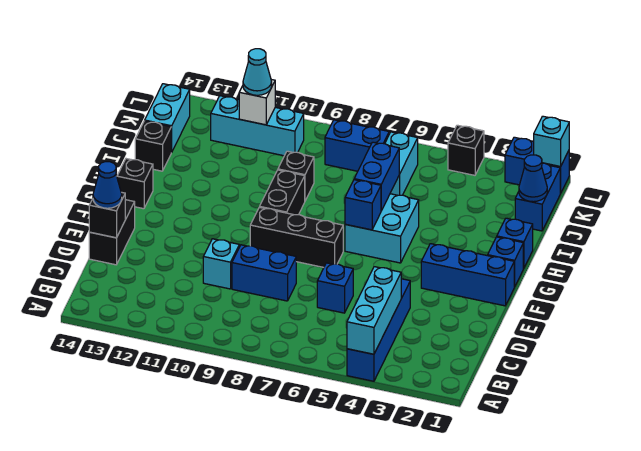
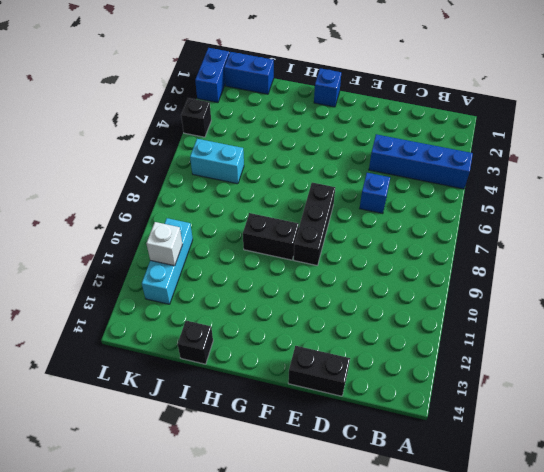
none -> blue 1x2 brick [232,245,296,301]
none -> cyan 1x1 brick [203,239,239,289]
none -> blue 1x3 brick [421,244,514,306]
none -> cyan 2x2 brick [345,194,419,263]

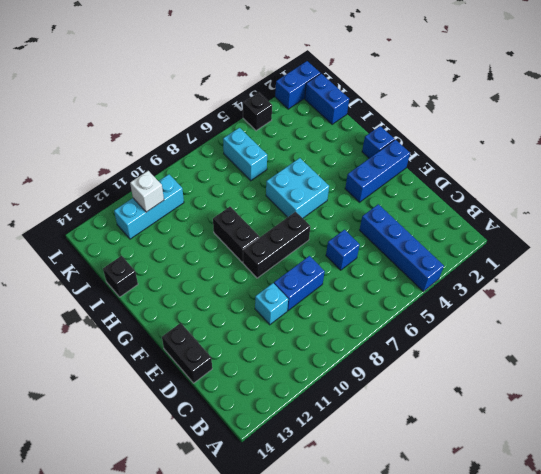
none -> black 1x1 brick [117,159,153,209]
none -> blue 1x1 brick [497,218,533,268]
none -> black 1x1 brick [278,151,314,201]
none -> cyan 1x2 brick [145,84,190,152]

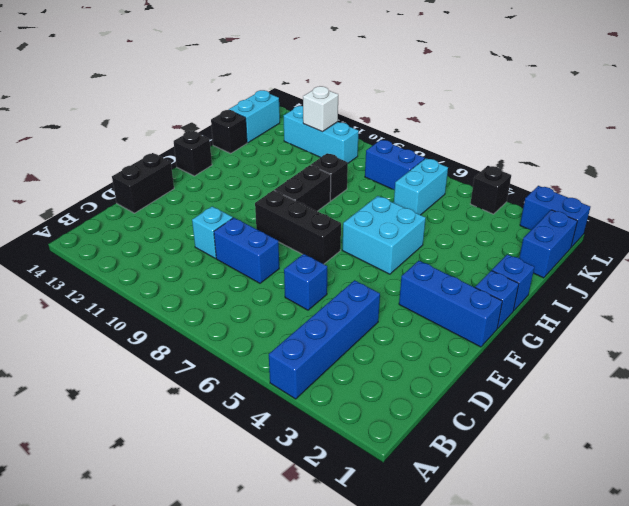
none -> cyan 1x3 brick [347,267,401,354]
none -> black 1x1 brick [89,192,125,238]
none -> blue 1x1 brick [345,180,381,230]
none -> blue 1x2 brick [354,142,399,211]

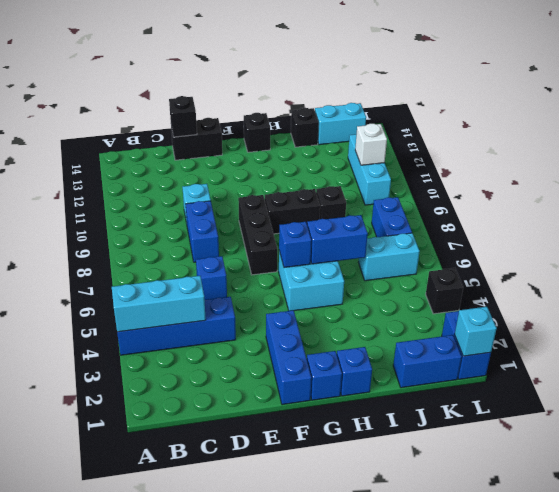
none -> blue 1x1 cone [519,155,547,202]
none -> blue 1x1 cone [93,162,122,208]
none -> cyan 1x1 cone [243,49,272,95]

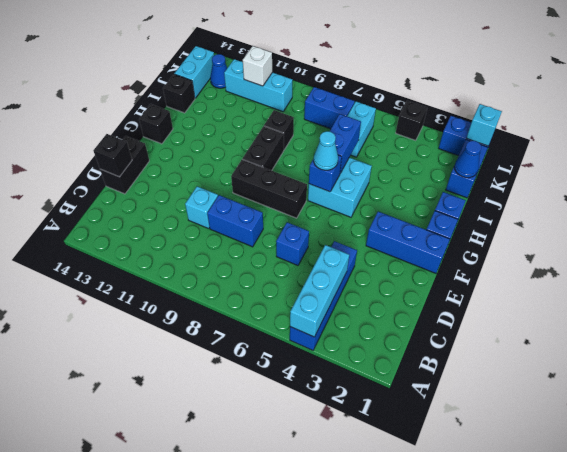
cyan 1x1 cone [314,131,338,170] -> cyan 1x1 cone moved to [243,49,272,95]
blue 1x1 cone [210,54,227,88] -> blue 1x1 cone moved to [93,162,122,208]

